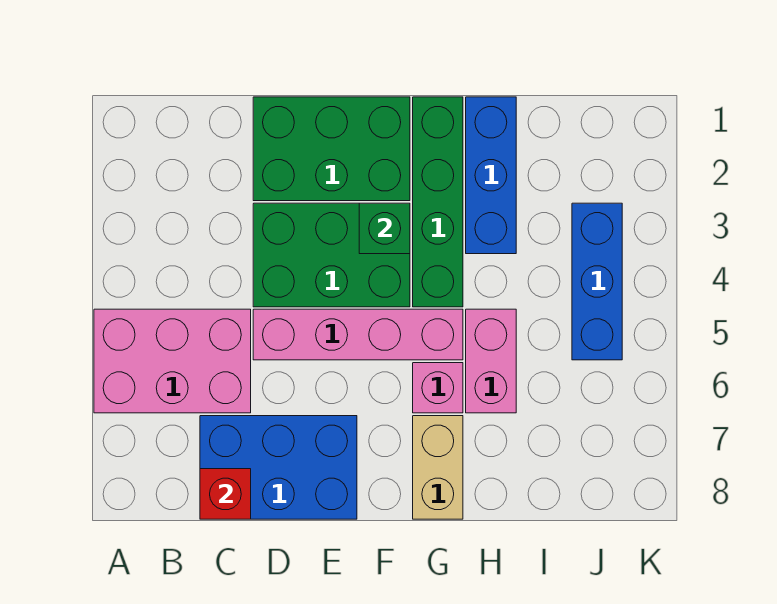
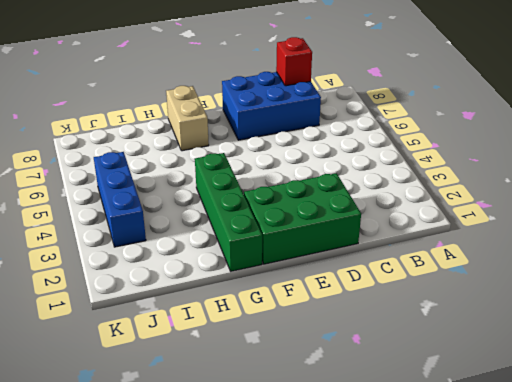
none -> pink 2x3 brick [94,309,251,413]
none -> green 2x3 brick [253,203,410,307]
none -> pink 1x4 brick [253,309,463,360]

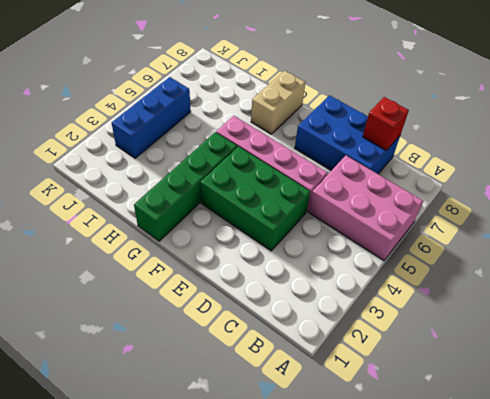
none -> green 2x3 brick [253,97,410,201]
none -> pink 1x1 brick [413,363,463,413]
none -> blue 1x3 brick [466,97,516,254]

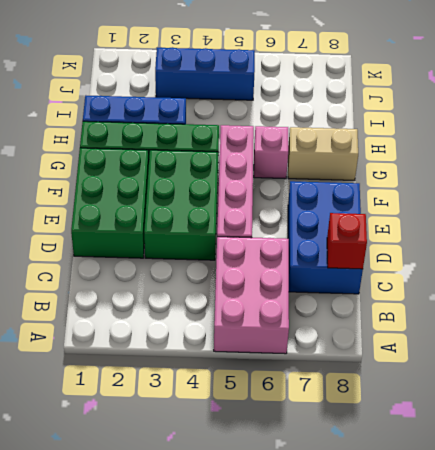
none -> pink 1x2 brick [466,309,516,413]
none -> green 1x1 brick [359,203,410,254]

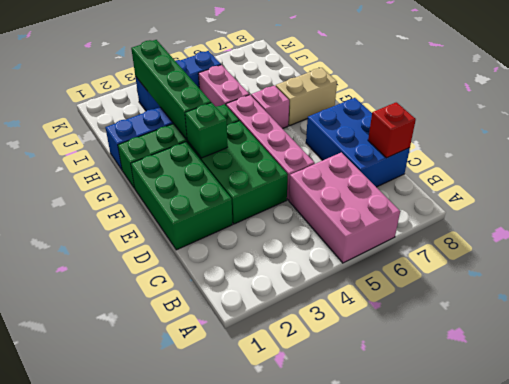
green 1x4 brick [131,40,211,140] -> none
pink 1x2 brick [198,65,249,107] -> pink 1x2 brick turned to [466,309,516,413]

